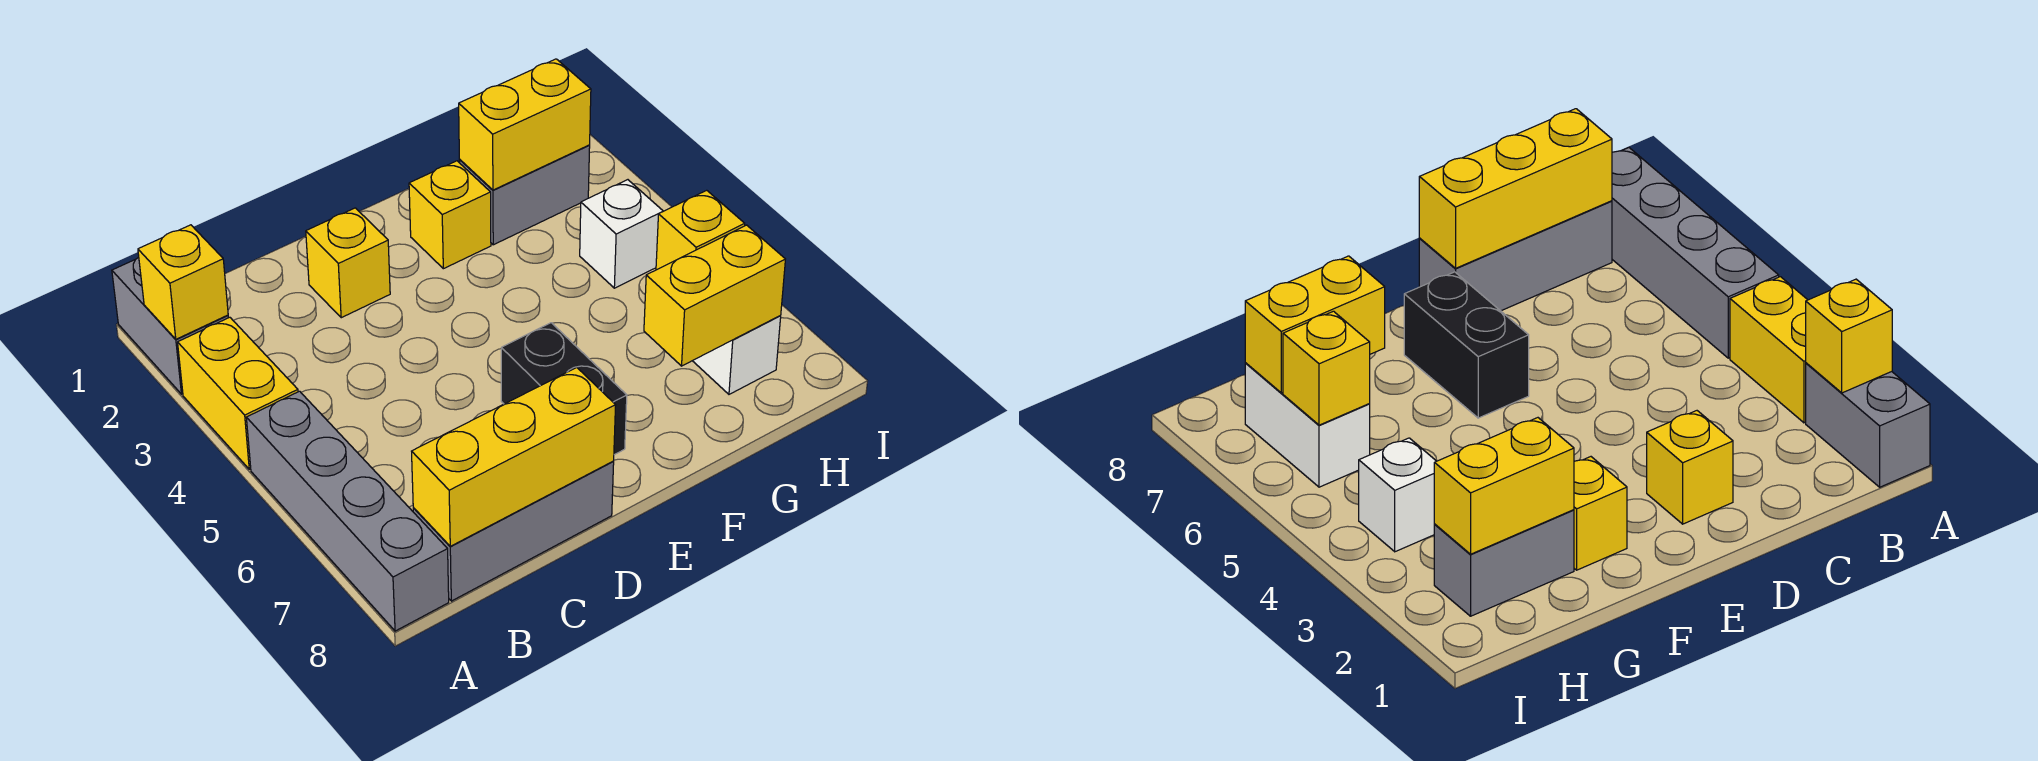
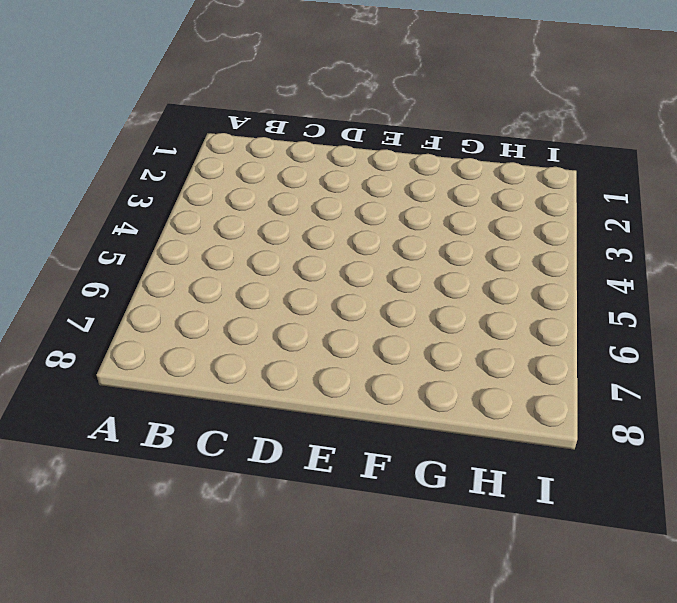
none -> grey 1x2 brick [112,257,229,394]
none -> yellow 1x2 brick [178,317,298,469]
none -> grey 1x4 brick [246,391,449,631]

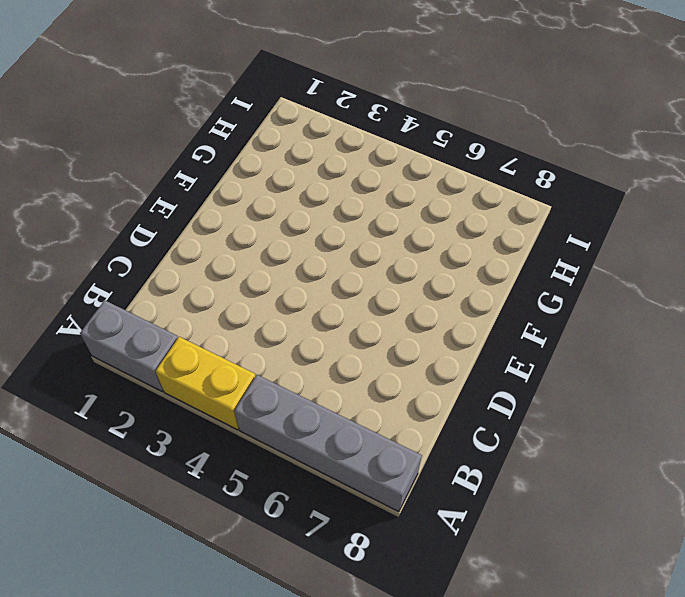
none -> grey 1x3 brick [413,462,614,601]
none -> yellow 1x1 brick [306,208,390,318]
none -> black 1x2 brick [501,323,627,455]

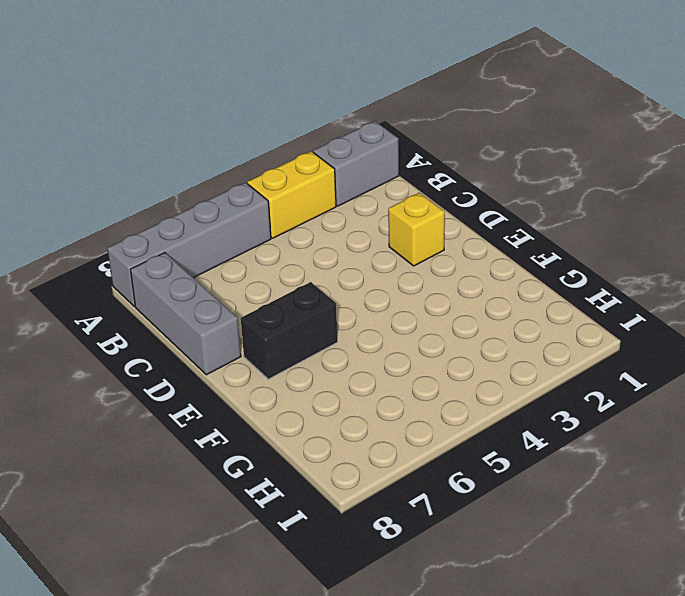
none -> yellow 1x1 brick [409,161,491,269]
none -> grey 1x2 brick [459,145,590,245]
none -> white 1x1 brick [580,180,663,288]

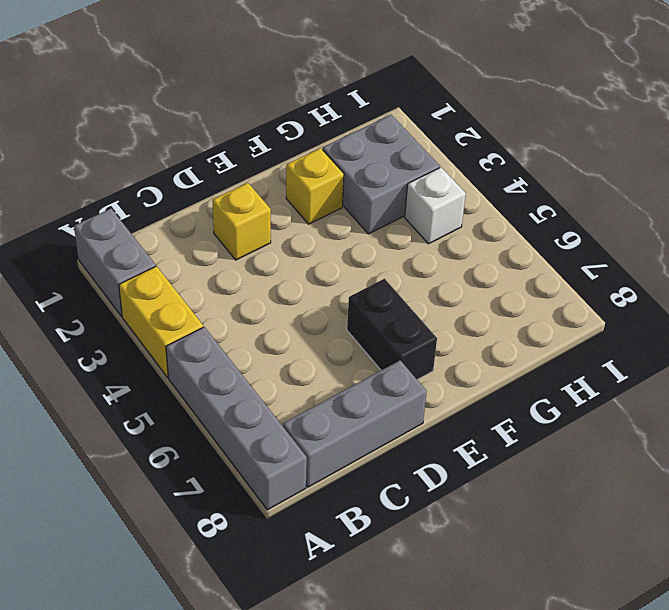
grey 2x2 brick [323,115,440,234] -> grey 1x2 brick [459,145,590,245]
none -> white 1x2 brick [693,316,781,394]
none -> yellow 1x1 brick [138,225,228,339]
none -> yellow 1x3 brick [412,368,616,546]

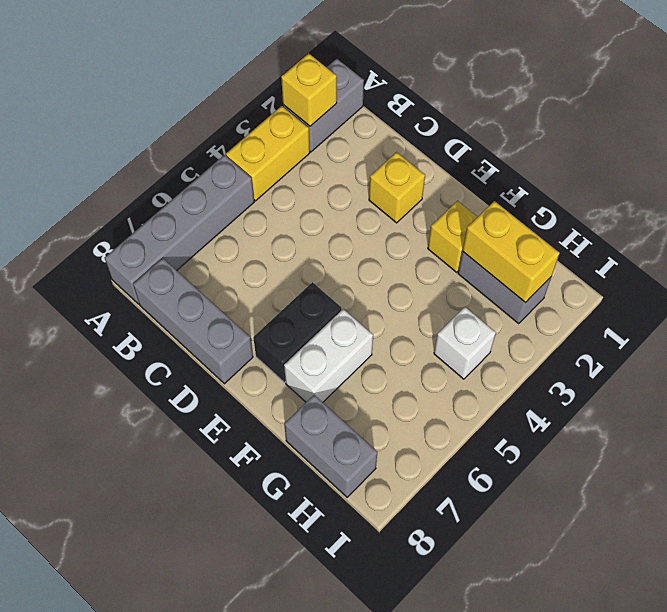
white 1x2 brick [284,309,373,402] -> white 1x2 brick moved to [693,316,781,394]
grey 1x2 brick [284,395,377,497] -> none
none -> yellow 1x3 brick [412,368,616,546]
none -> yellow 1x2 brick [644,225,785,366]
none -> yellow 1x1 brick [656,190,745,270]

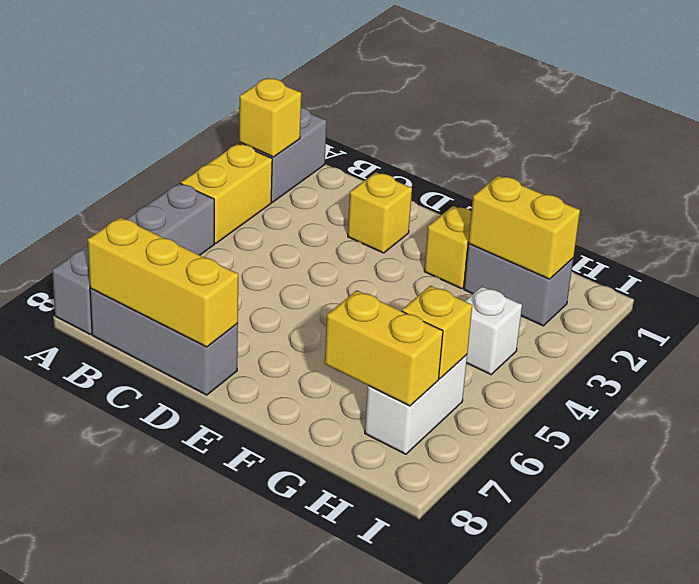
none -> black 1x2 brick [501,323,627,455]

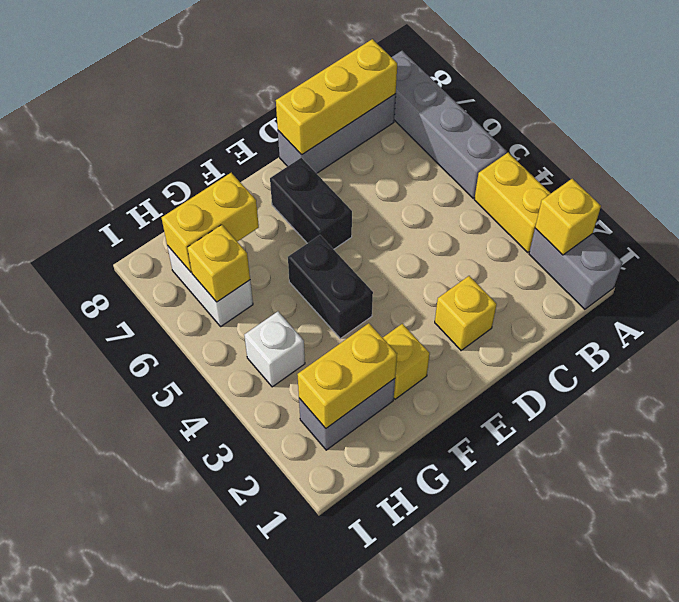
black 1x2 brick [288,235,373,338] -> none

